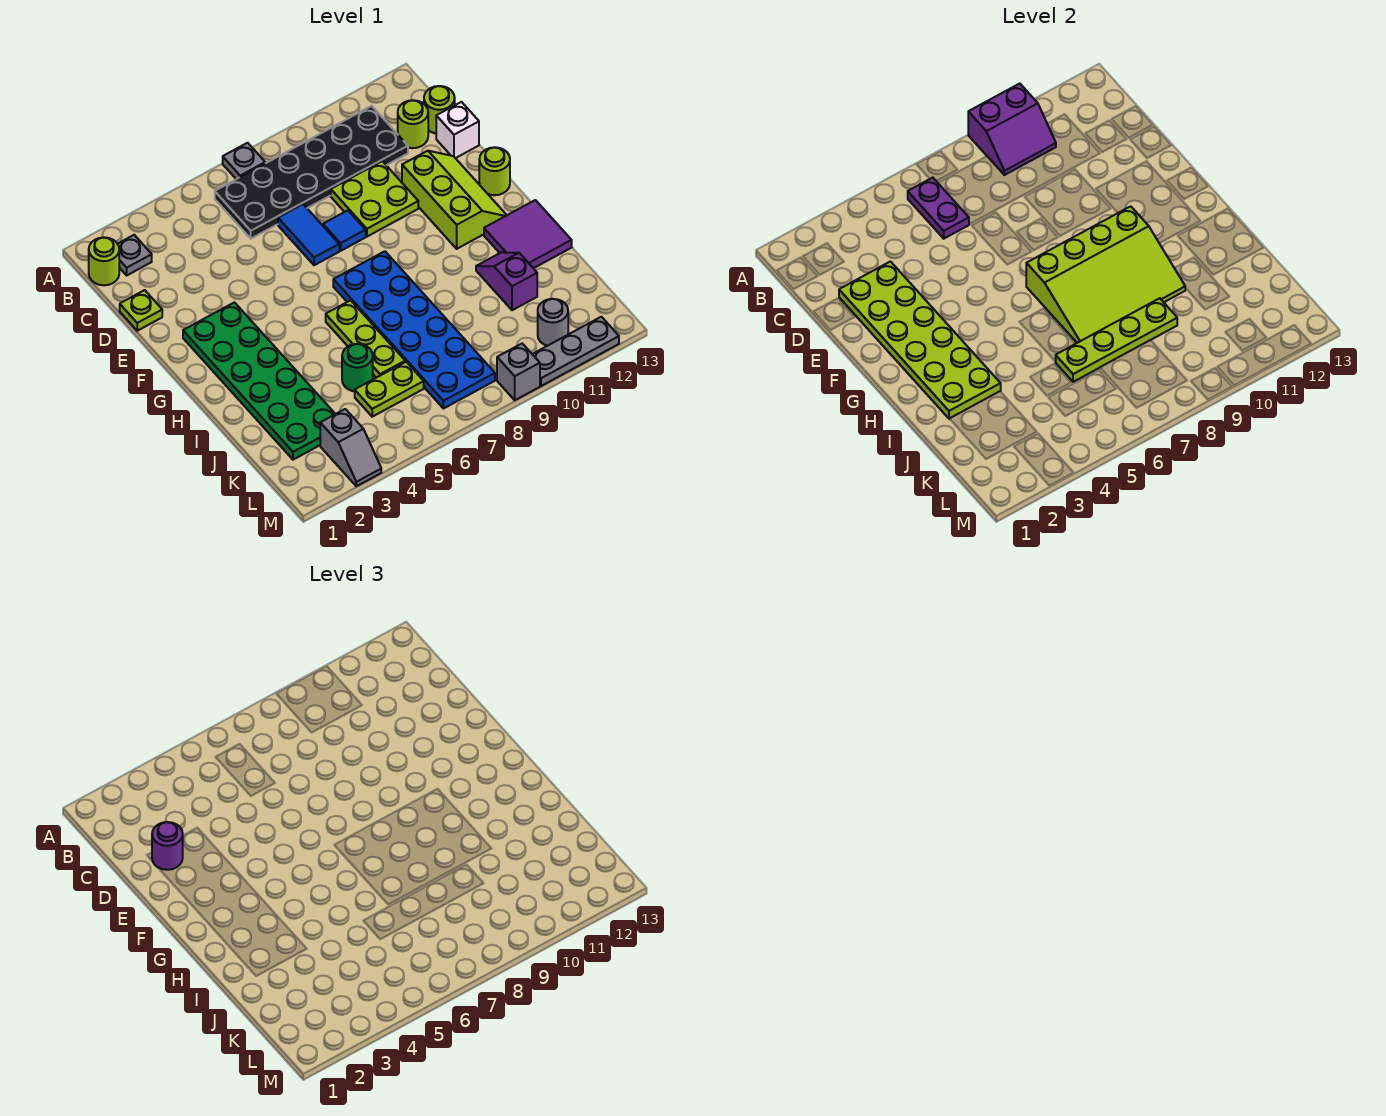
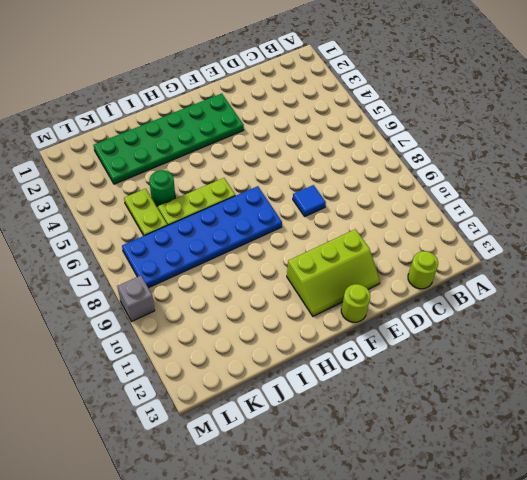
none -> grey 1x1 plate [223,143,265,179]
none -> lime 1x1 round brick [89,238,119,285]
none -> grey 1x1 plate [118,235,152,275]
none -> black 2x6 plate [215,106,408,239]

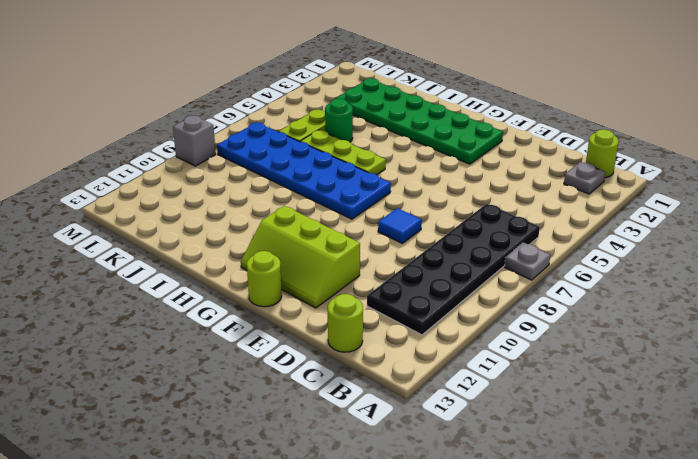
none -> lime 1x1 round brick [398,100,428,148]
none -> lime 1x1 plate [120,290,162,331]
none -> blue 1x2 tile [278,204,339,265]
none -> lime 2x2 plate [331,161,418,237]

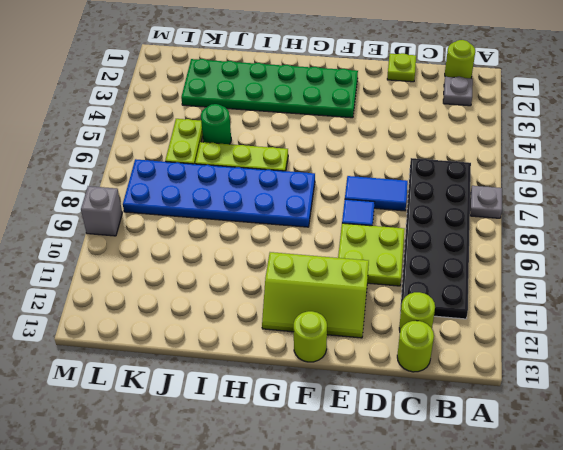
none -> white 1x1 brick [436,102,479,158]
none -> purple 2x2 tile [484,200,572,268]
none -> purple 1x2 slope [476,252,537,310]
none -> grey 1x2 slope [320,409,381,486]

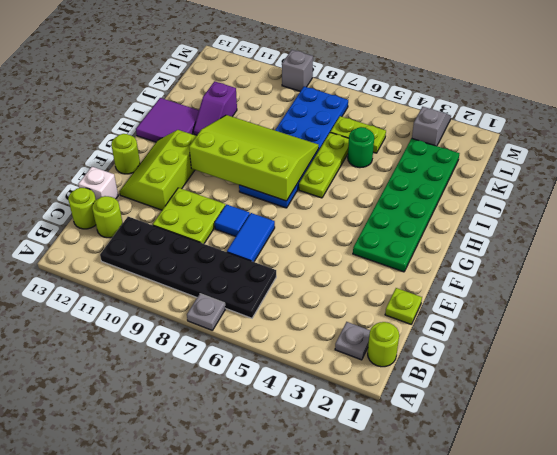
none -> grey 1x1 round brick [538,299,568,346]
none -> grey 1x3 plate [532,317,619,386]
none -> purple 2x2 slope [968,84,1056,175]
none -> purple 1x2 plate [908,178,969,239]

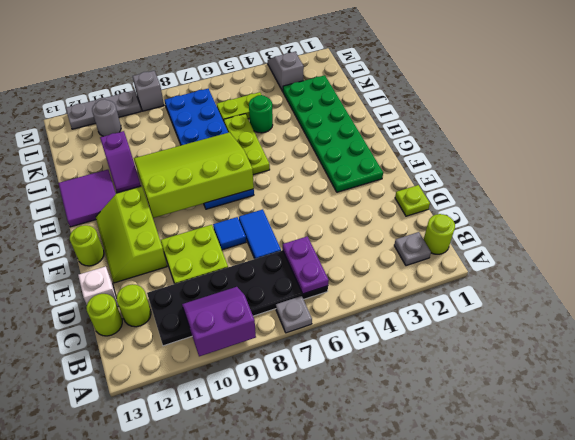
none -> lime 2x6 plate [839,262,1001,419]
none -> lime 1x4 plate [1056,298,1177,382]
none -> purple 1x1 round brick [152,822,183,870]

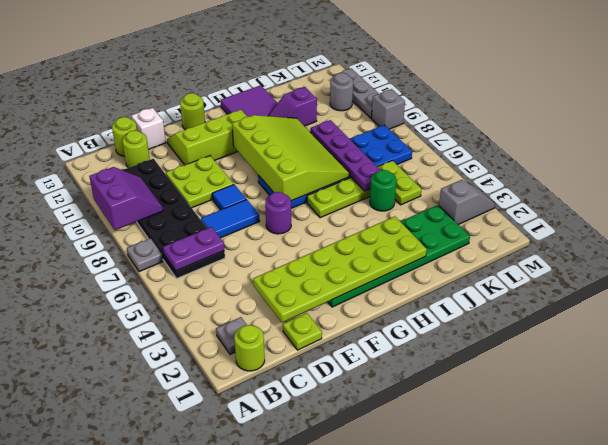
purple 1x1 round brick [265,192,291,234] -> purple 1x1 round brick moved to [152,822,183,870]
purple 1x4 plate [310,120,381,191] -> lime 1x4 plate [1056,298,1177,382]

